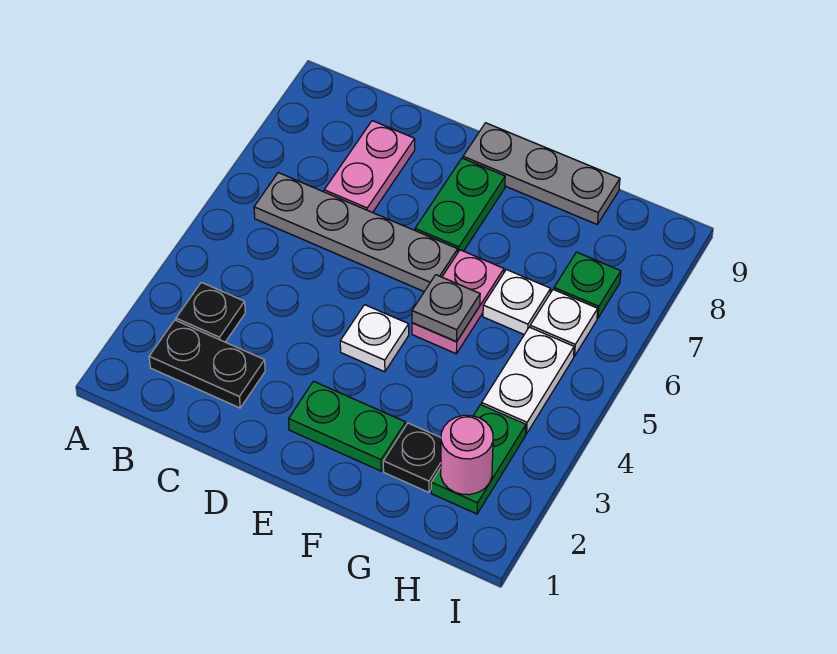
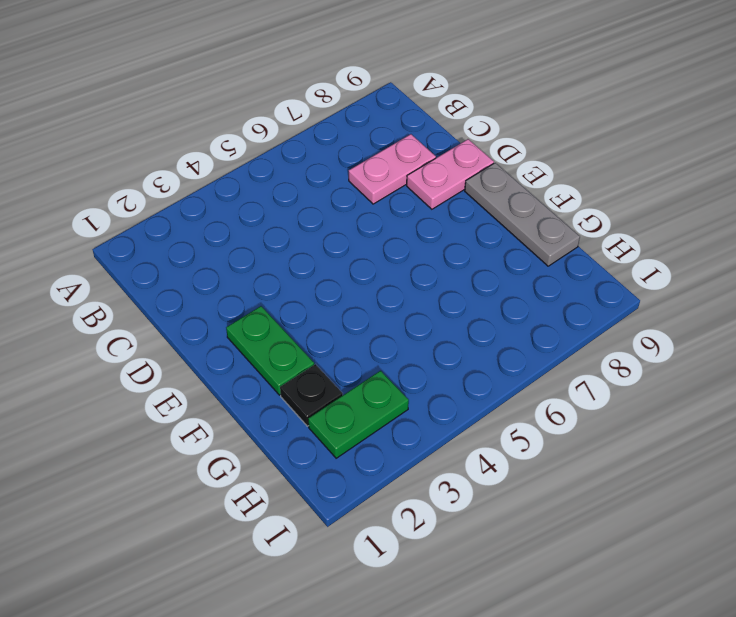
pink 1x2 plate [407,139,494,209] -> pink 1x2 plate moved to [412,250,504,354]
none -> black 1x2 plate [149,320,265,408]
none -> black 1x1 plate [176,282,245,342]
none -> grey 1x4 plate [254,173,458,291]

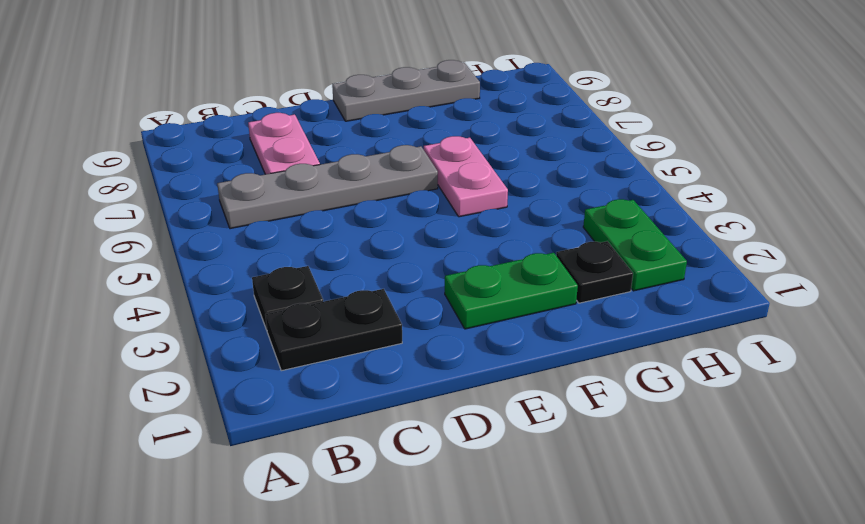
none -> white 1x1 plate [340,305,409,372]
none -> green 1x2 plate [415,158,505,252]
none -> white 1x1 plate [483,270,551,334]

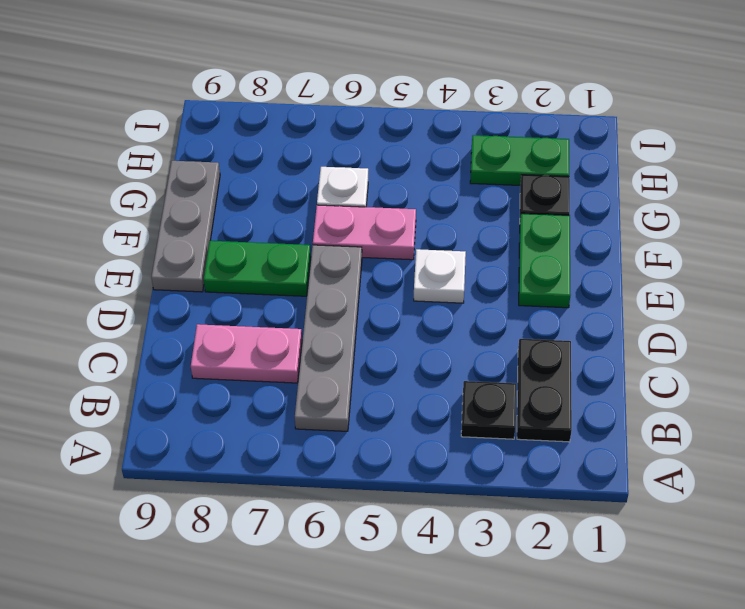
none -> white 1x2 plate [482,327,574,434]
none -> white 1x1 plate [530,290,598,356]
none -> green 1x1 plate [554,252,621,318]

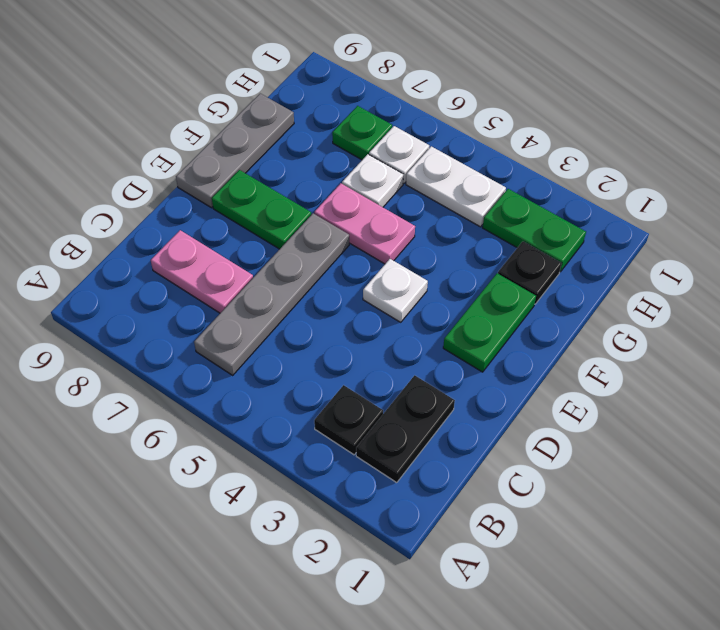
none -> grey 1x1 plate [412,275,480,342]
none -> pink 1x1 round brick [441,415,493,495]

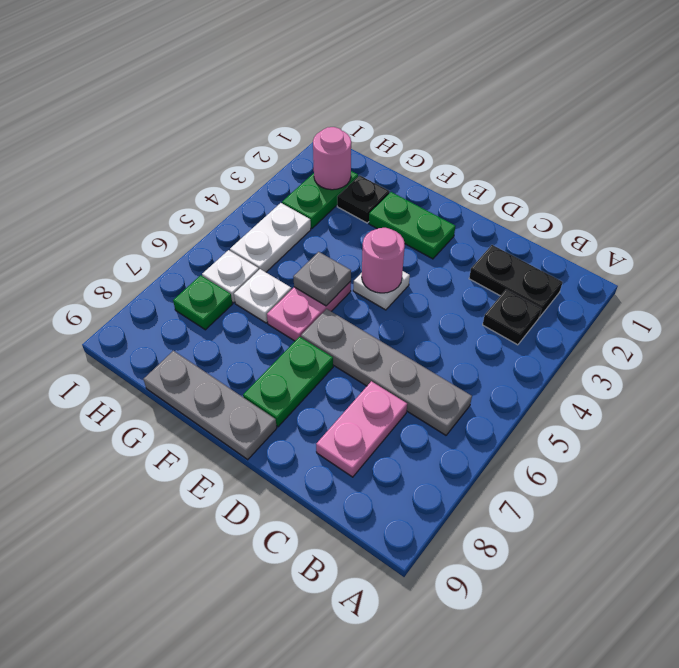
pink 1x1 round brick [362,228,405,293] -> none

